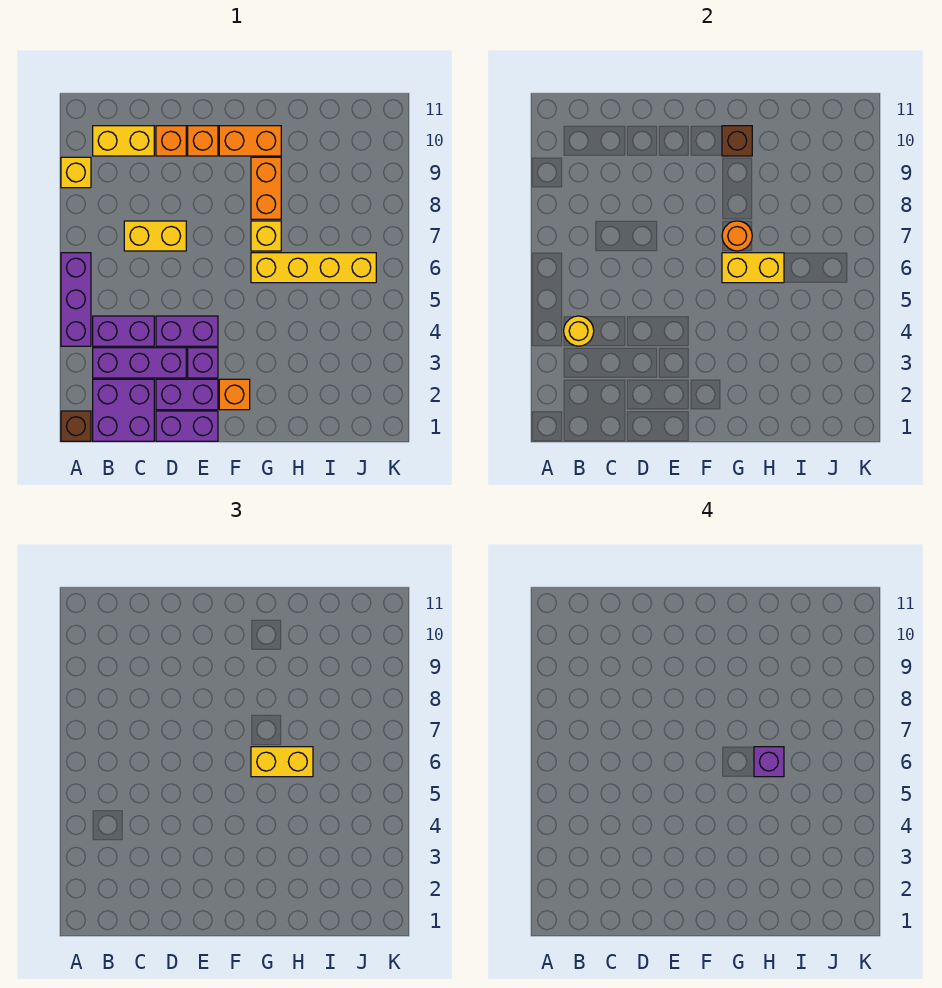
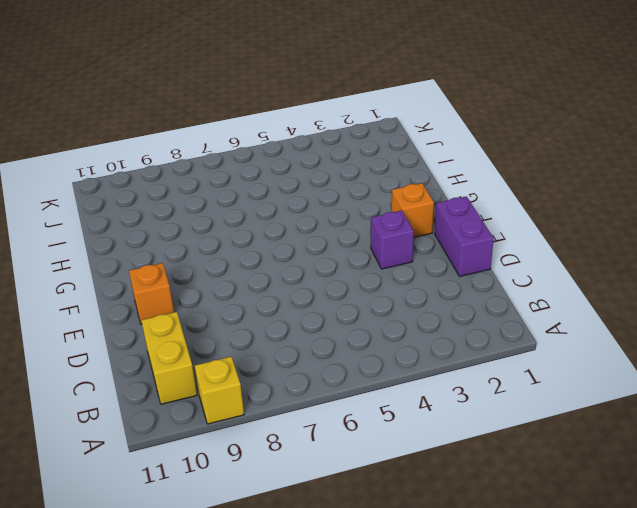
none -> brown 1x1 brick [61,411,91,441]
none -> purple 1x3 brick [61,253,91,346]
none -> purple 2x2 brick [93,379,154,441]

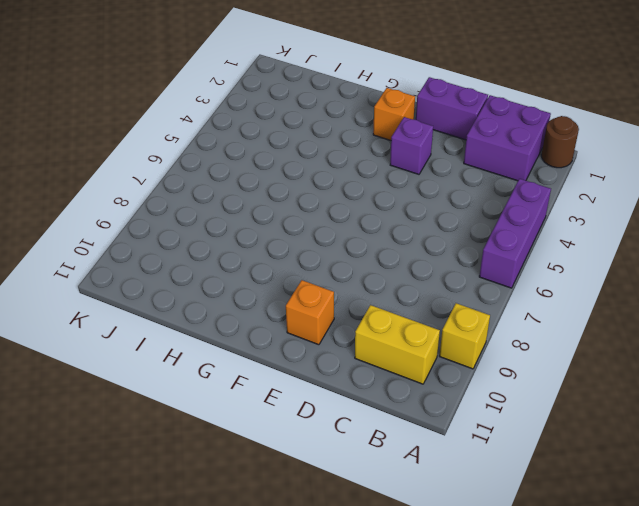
brown 1x1 round brick [541,116,579,168] -> brown 1x1 brick [61,411,91,441]
none -> purple 1x3 brick [93,348,186,378]
none -> purple 1x2 brick [93,316,154,346]
none -> yellow 1x2 brick [124,221,186,251]

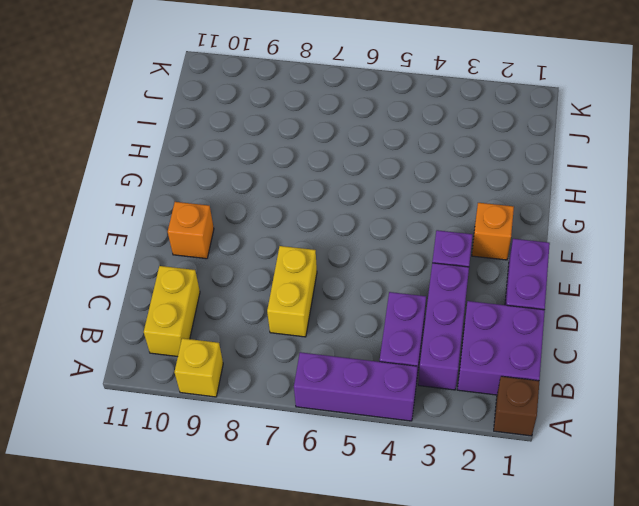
none -> purple 1x2 brick [156,379,218,410]
none -> purple 1x2 brick [156,316,218,346]
none -> orange 1x1 brick [156,126,186,156]

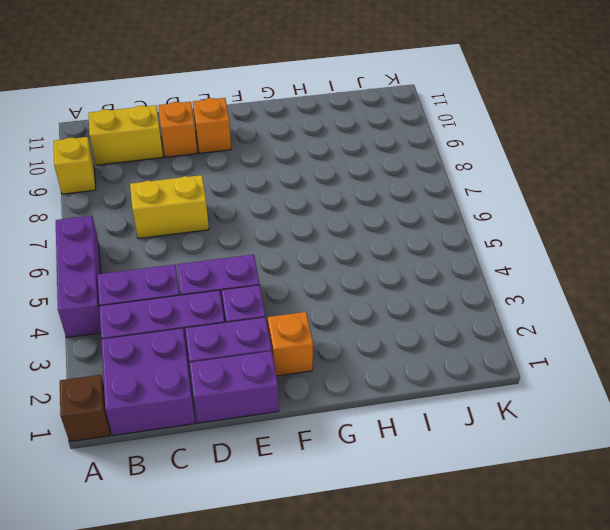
none -> orange 1x2 brick [219,126,281,156]
none -> yellow 1x4 brick [251,253,376,283]
none -> yellow 1x1 brick [251,221,281,251]

